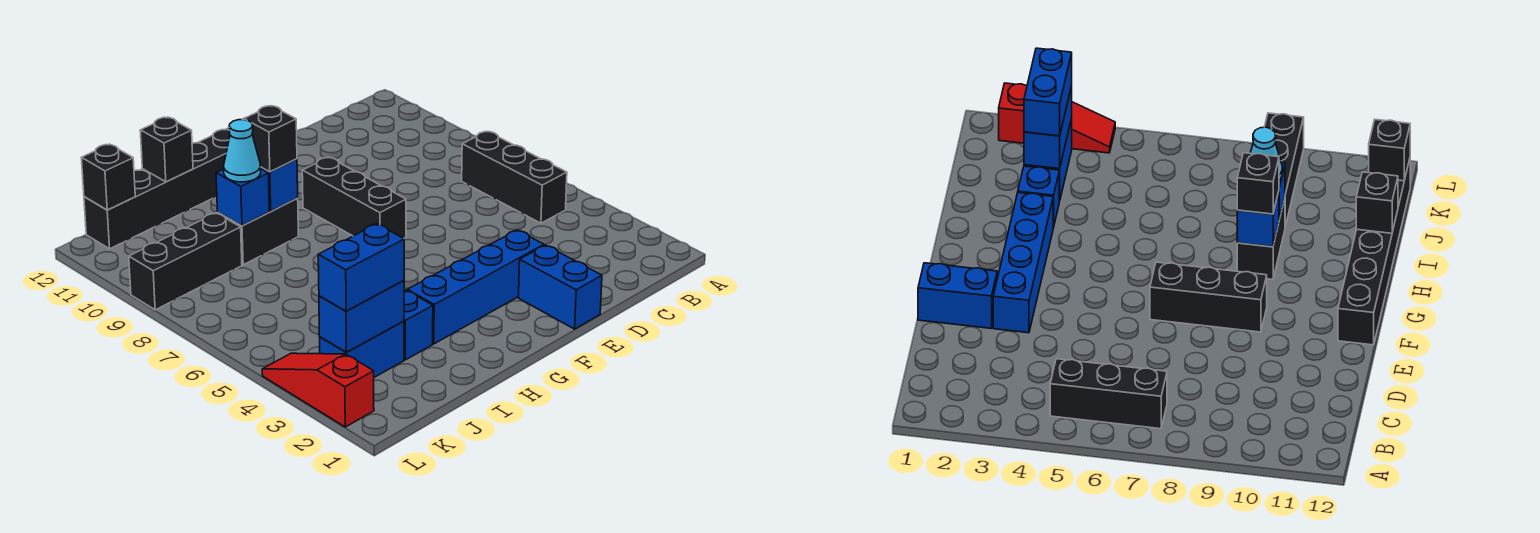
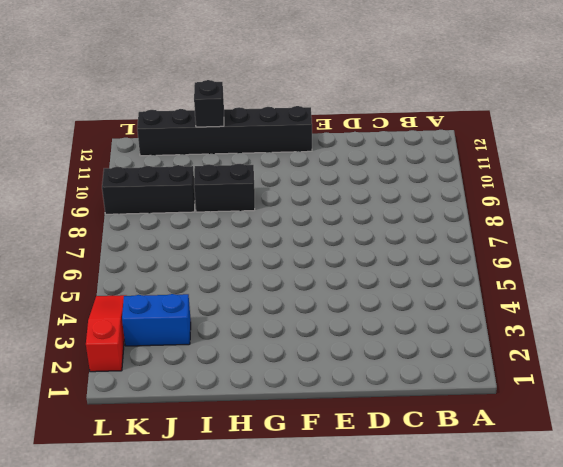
none -> black 1x3 brick [462,132,567,223]
none -> blue 1x2 brick [519,245,602,329]
none -> blue 1x4 brick [407,230,544,344]

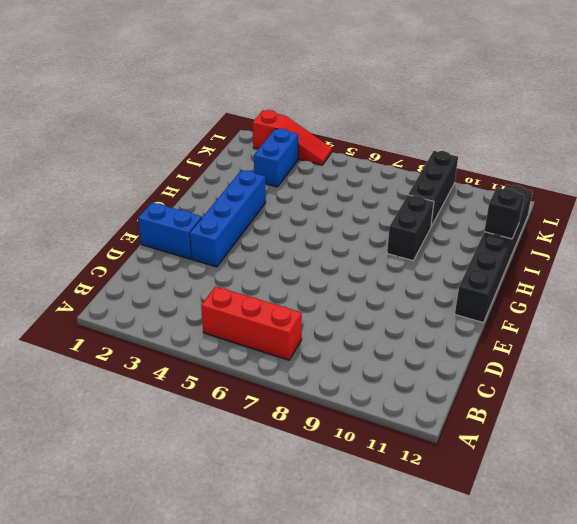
red 1x3 brick [201,286,302,360] -> black 1x3 brick [462,132,567,223]
none -> black 1x3 brick [302,157,406,238]
none -> blue 1x1 brick [404,290,433,360]
none -> blue 1x1 brick [261,159,298,211]

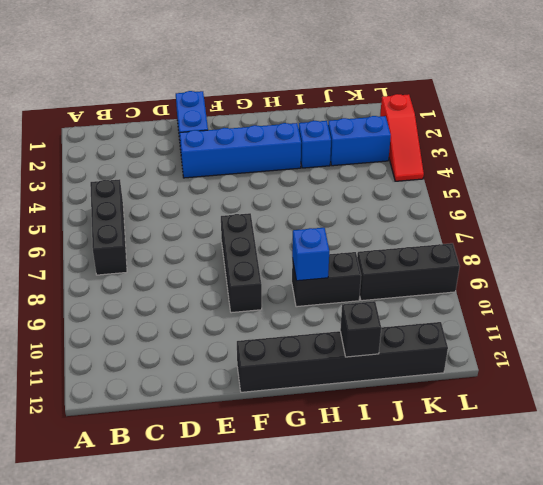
none -> blue 1x1 brick [216,169,269,226]
none -> blue 1x2 brick [319,280,404,352]
none -> black 1x1 brick [81,144,135,210]

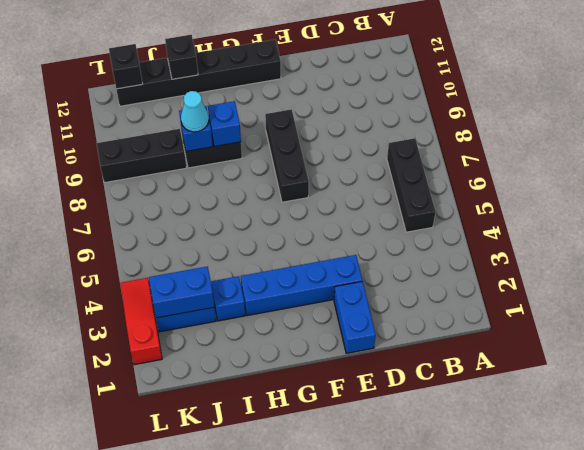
none -> black 1x1 brick [244,106,297,172]
none -> blue 1x2 brick [318,224,404,311]

